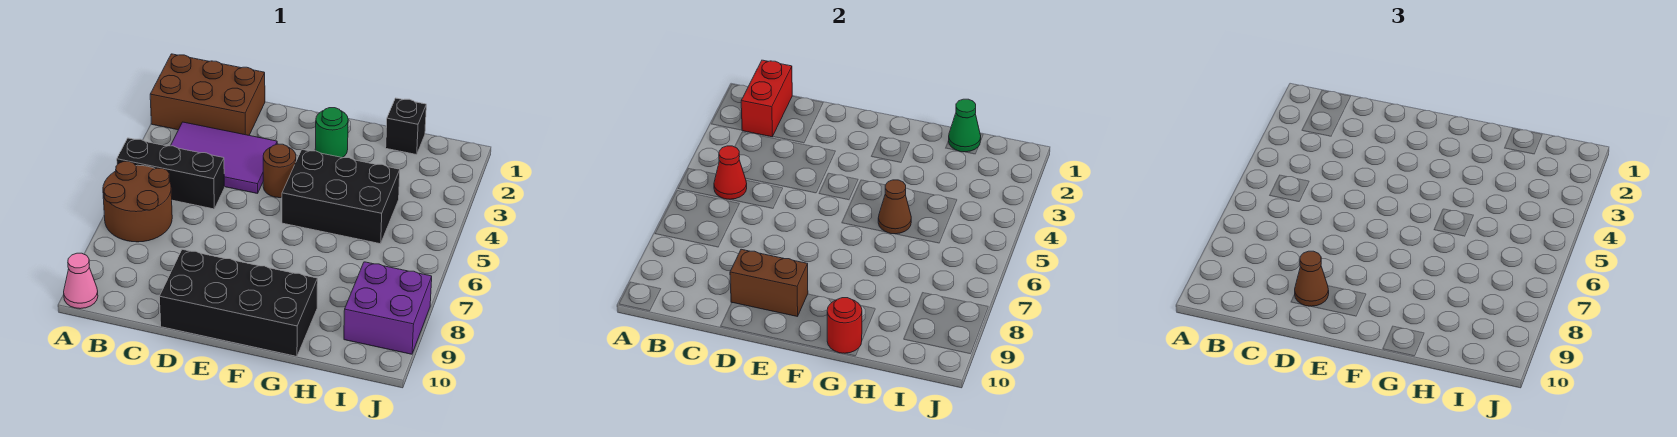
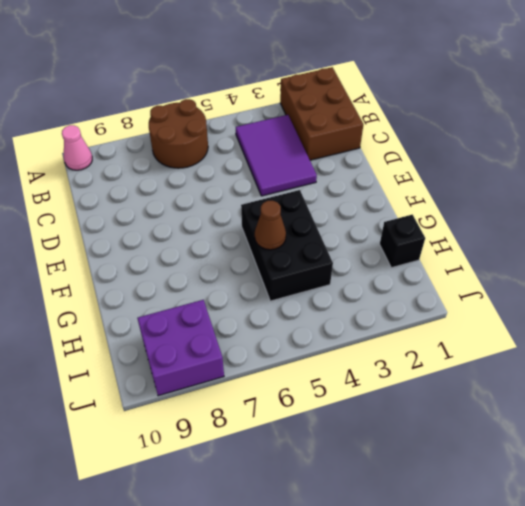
none -> black 1x3 brick [117,138,225,209]
none -> black 2x4 brick [159,249,318,356]
none -> brown 1x1 round brick [263,144,296,198]

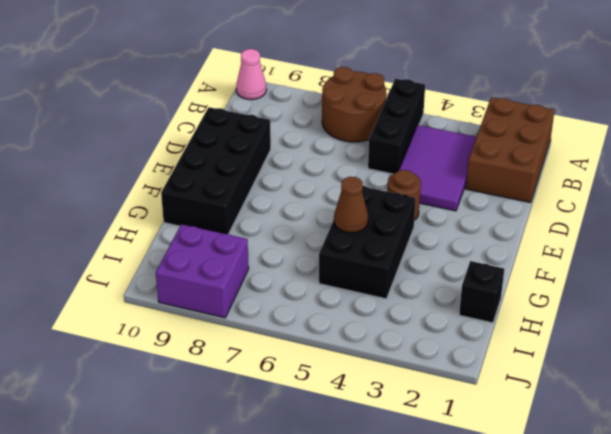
none -> green 1x1 round brick [315,108,348,158]
none -> red 1x2 brick [741,60,792,137]
none -> red 1x1 cone [714,146,747,200]

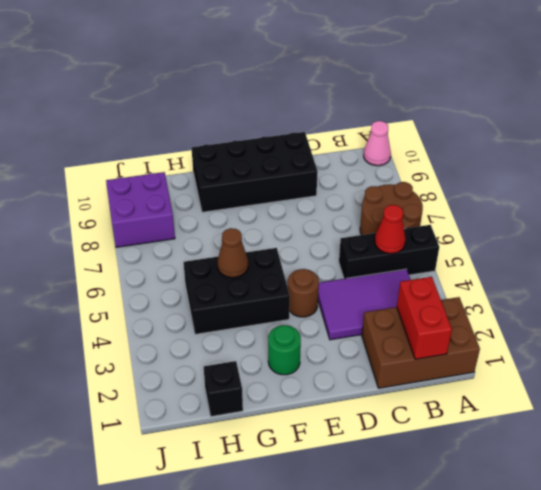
none -> brown 1x2 brick [730,249,808,317]
none -> red 1x1 round brick [827,298,862,353]
none -> green 1x1 cone [949,99,981,152]

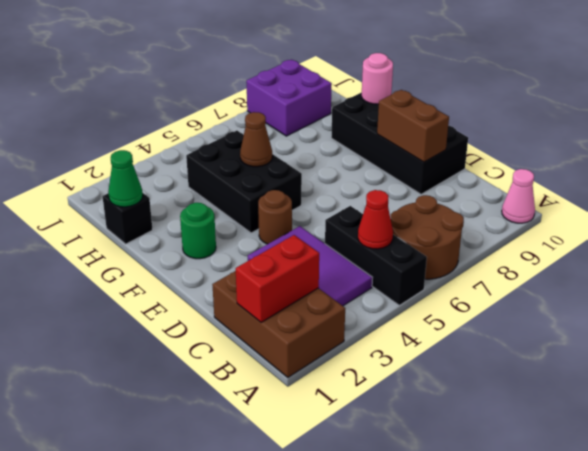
pink 1x1 round brick [362,53,393,104] -> red 1x1 round brick [827,298,862,353]
none -> brown 1x1 cone [1295,251,1329,306]

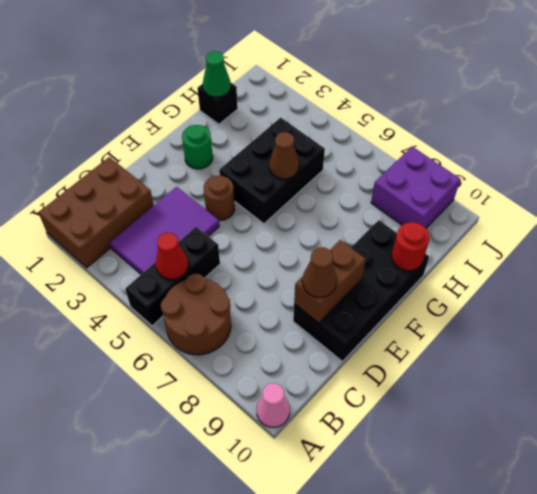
none -> red 1x2 brick [741,60,792,137]

